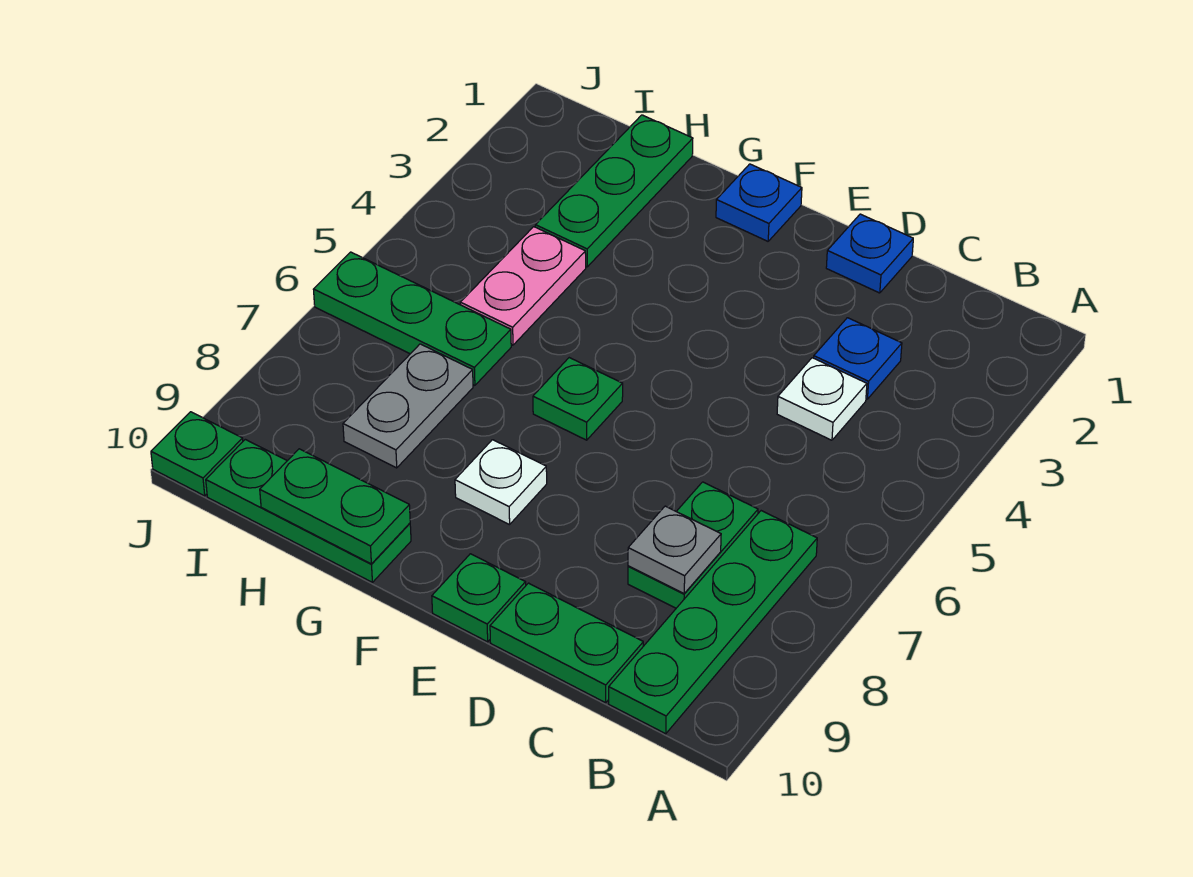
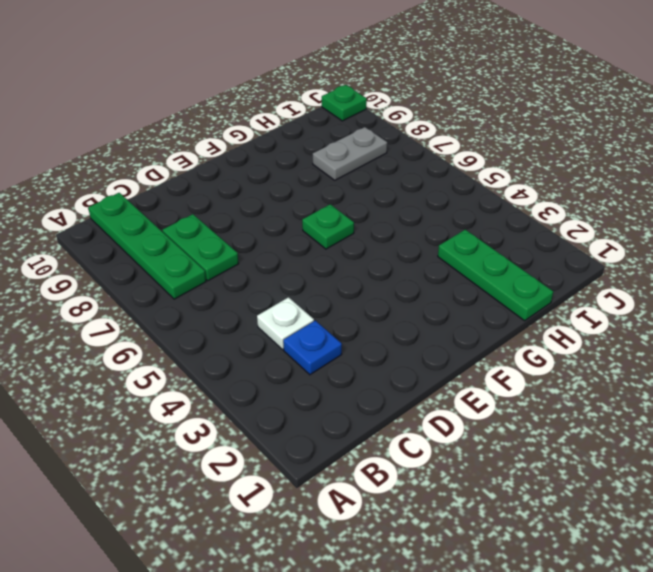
grey 1x2 plate [313,127,387,180] -> grey 1x2 plate turned to [343,344,473,468]
none -> green 1x2 plate [490,583,643,703]
none -> blue 1x1 plate [826,214,913,293]
none -> green 1x1 plate [432,554,526,642]

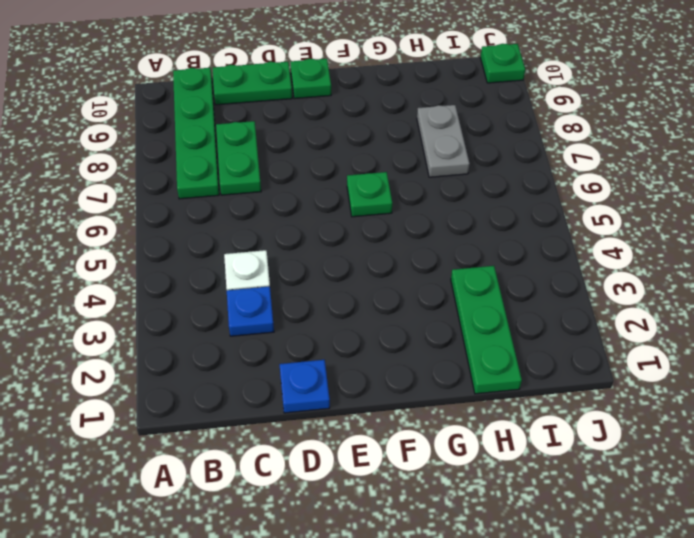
none -> blue 1x1 plate [716,164,802,241]
none -> white 1x1 plate [455,440,547,525]
none -> green 1x3 plate [206,439,411,582]

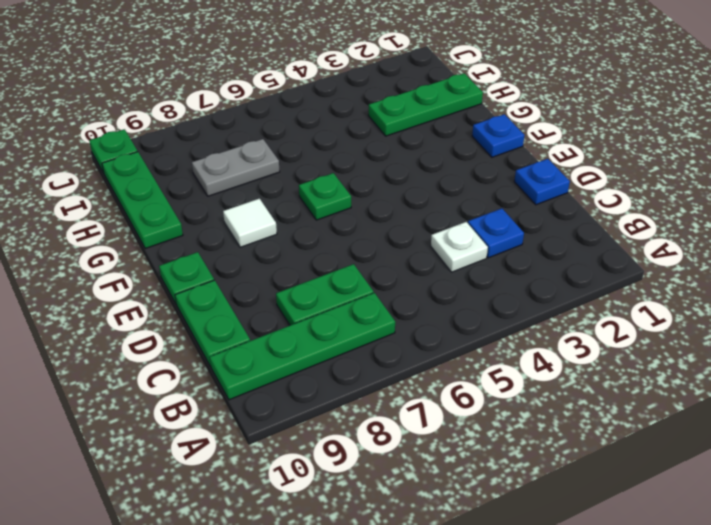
white 1x1 tile [223,199,277,247] -> white 1x1 plate [455,440,547,525]
none -> pink 1x2 plate [460,227,586,345]
none -> green 1x3 plate [313,252,511,385]
none -> grey 1x1 plate [628,506,721,594]

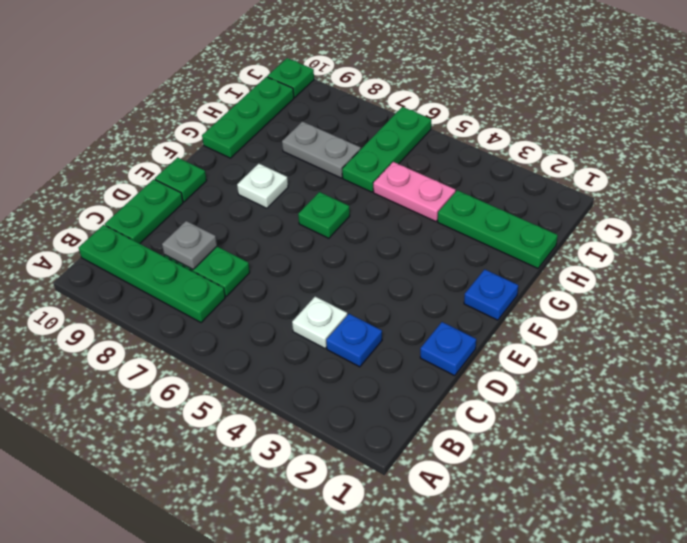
none -> green 1x2 plate [260,449,410,564]

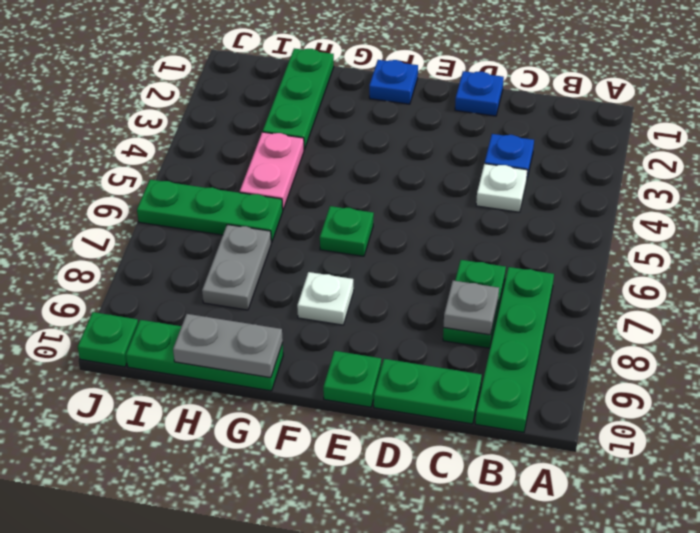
grey 1x2 plate [173,314,283,378] -> green 1x2 plate [260,449,410,564]

